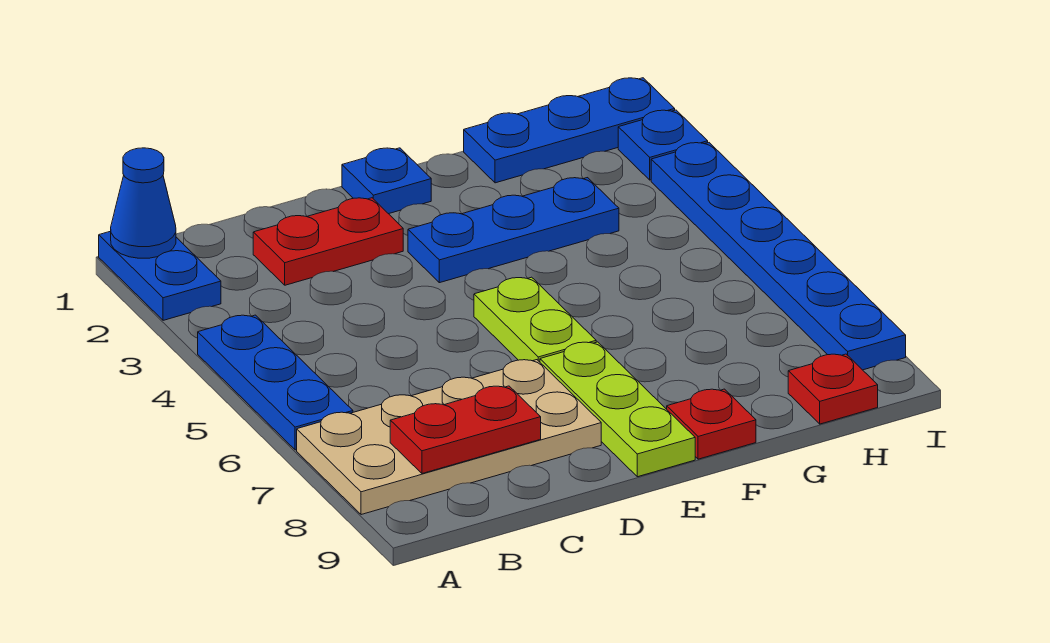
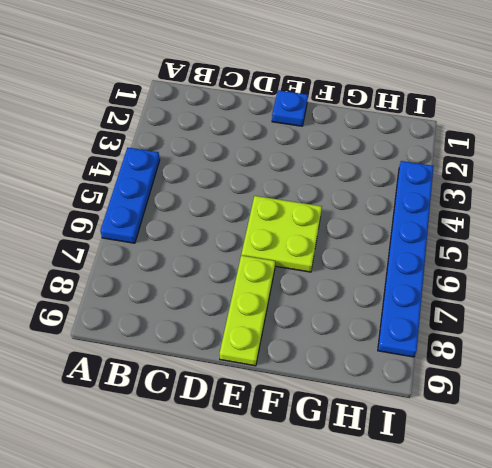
lime 2x2 plate [241,196,322,272] -> lime 1x2 plate [474,277,596,362]
none -> blue 1x2 plate [99,231,221,320]
none -> tan 2x4 plate [297,360,601,515]
none -> red 1x2 plate [253,198,403,285]

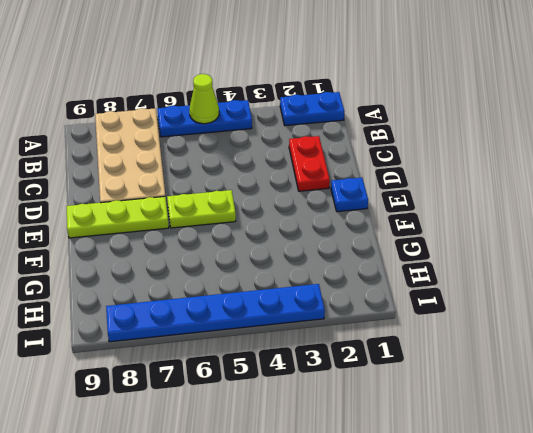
lime 1x1 cone [189,74,219,124] -> none
none -> blue 1x3 plate [408,178,619,283]
none -> red 1x1 plate [667,389,756,459]
none -> blue 1x3 plate [464,78,675,183]

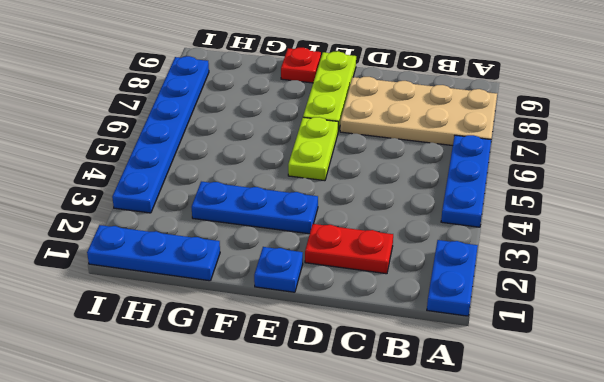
none -> red 1x1 plate [788,354,878,424]
none -> blue 1x1 plate [618,110,708,180]
none -> blue 1x1 cone [111,148,176,258]

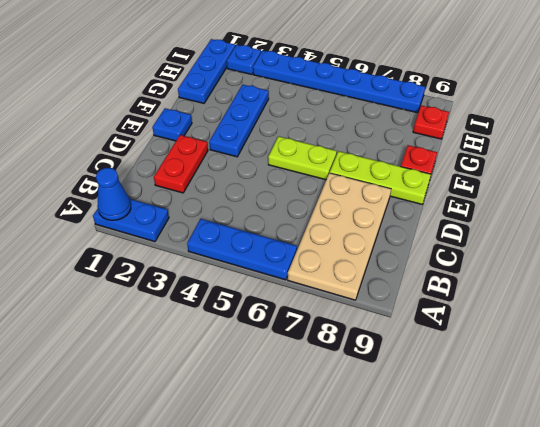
none -> red 1x2 plate [390,386,541,474]

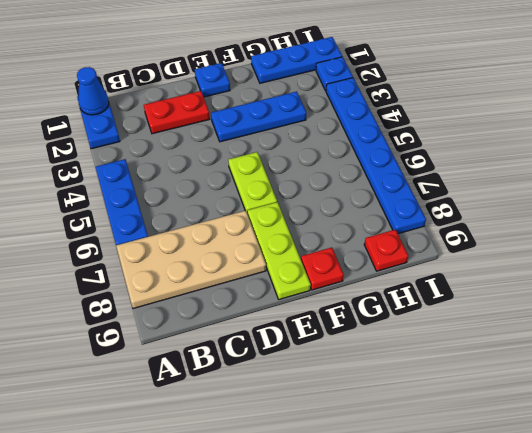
none -> red 1x2 plate [390,386,541,474]

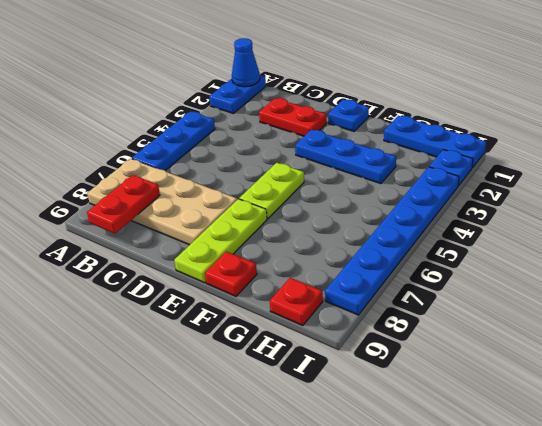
red 1x2 plate [87,175,160,234] -> red 1x2 plate turned to [390,386,541,474]

